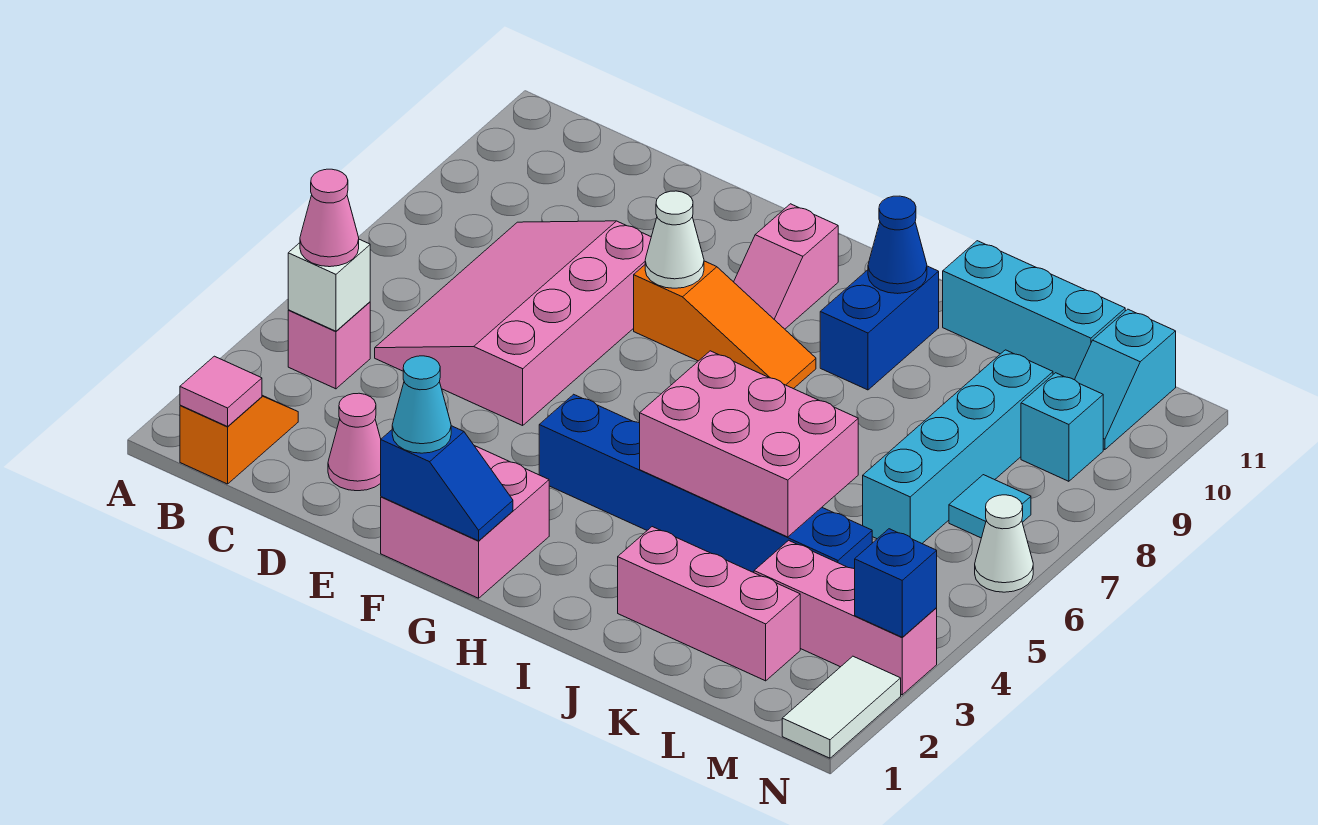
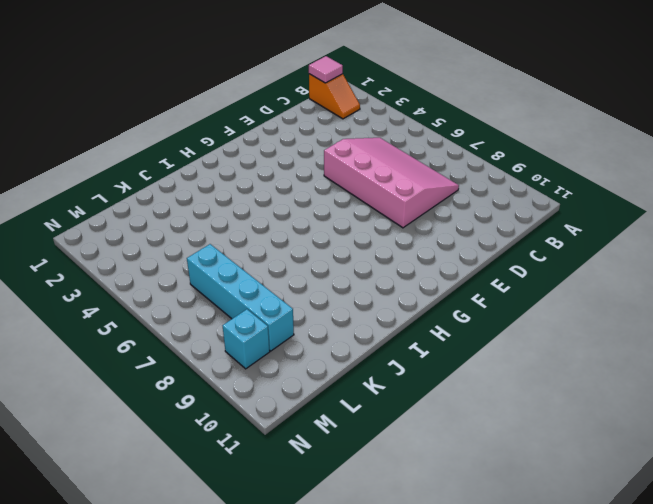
none -> pink 1x1 brick [288,302,370,389]
none -> pink 1x1 cone [328,393,381,491]
none -> pink 2x2 brick [381,446,549,598]

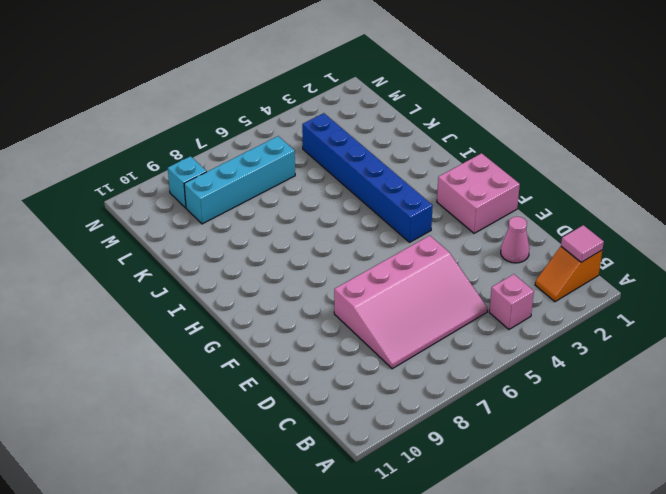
none -> orange 1x3 slope [634,261,816,389]
none -> pink 1x2 slope [734,204,838,329]
none -> blue 1x2 brick [820,266,939,390]

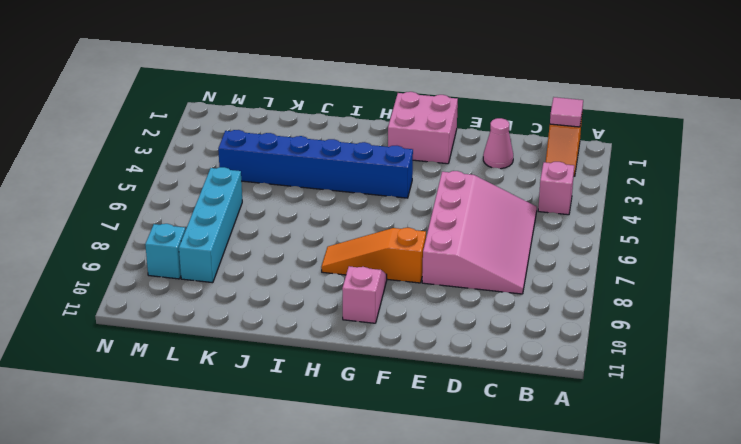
none -> blue 1x2 brick [820,266,939,390]
none -> pink 1x3 brick [618,527,800,681]
none -> cyan 1x3 brick [943,241,1125,380]

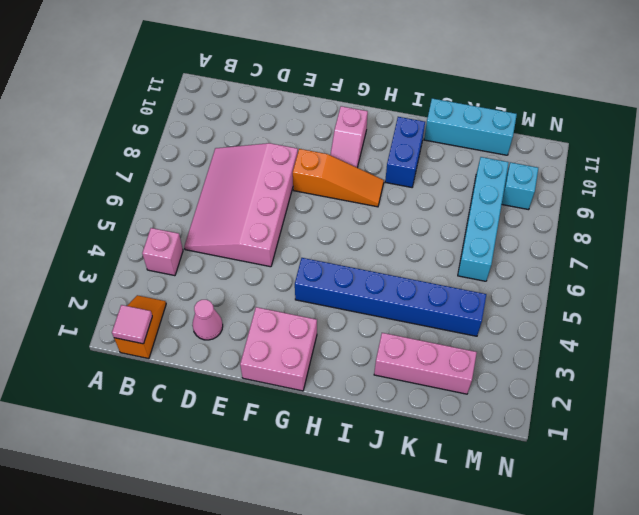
none -> pink 1x3 brick [754,540,937,695]
none -> cyan 1x1 tile [949,475,1031,538]
none -> cyan 1x2 slope [1075,309,1176,450]

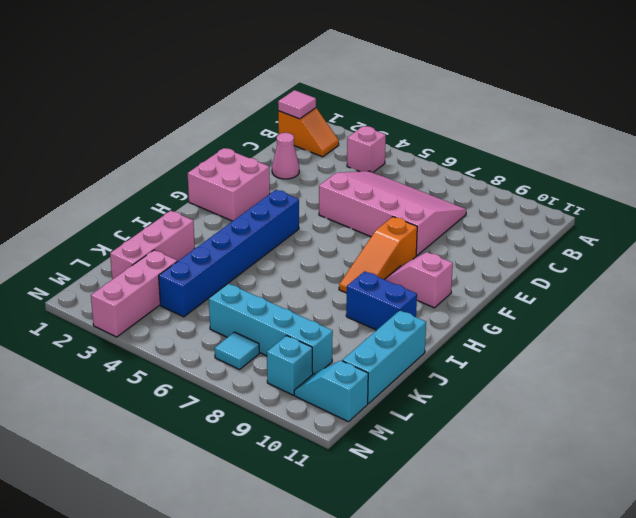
none -> white 1x2 tile [782,656,901,758]
none -> white 1x1 cone [975,495,1033,592]
none -> white 1x1 brick [288,239,370,331]

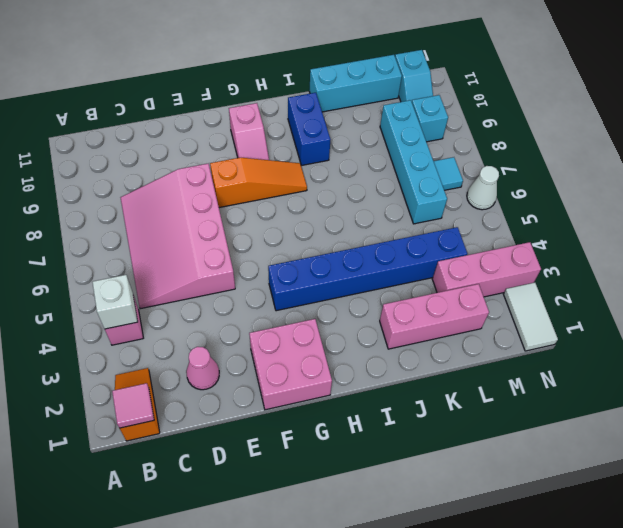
none -> blue 1x2 slope [381,426,513,541]
none -> white 1x1 cone [645,191,704,288]
none -> pink 2x3 brick [640,351,858,537]

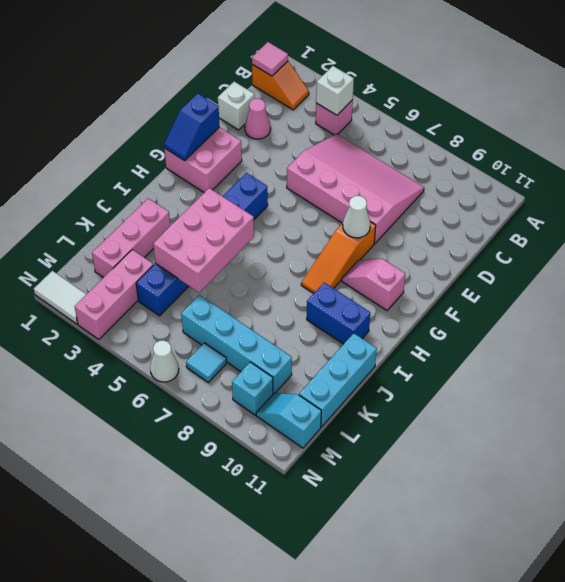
white 1x1 brick [218,82,254,130] -> none
none -> blue 1x1 cone [868,196,927,294]
none -> blue 1x1 brick [855,529,937,637]
none -> pink 1x1 cone [300,169,359,267]

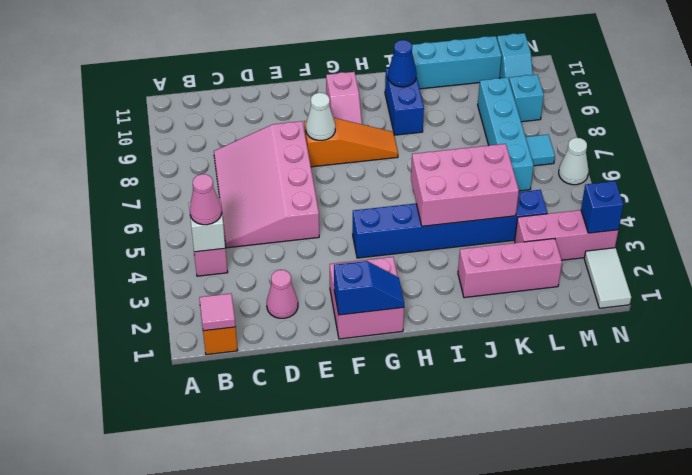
none -> cyan 1x1 cone [392,356,451,453]

